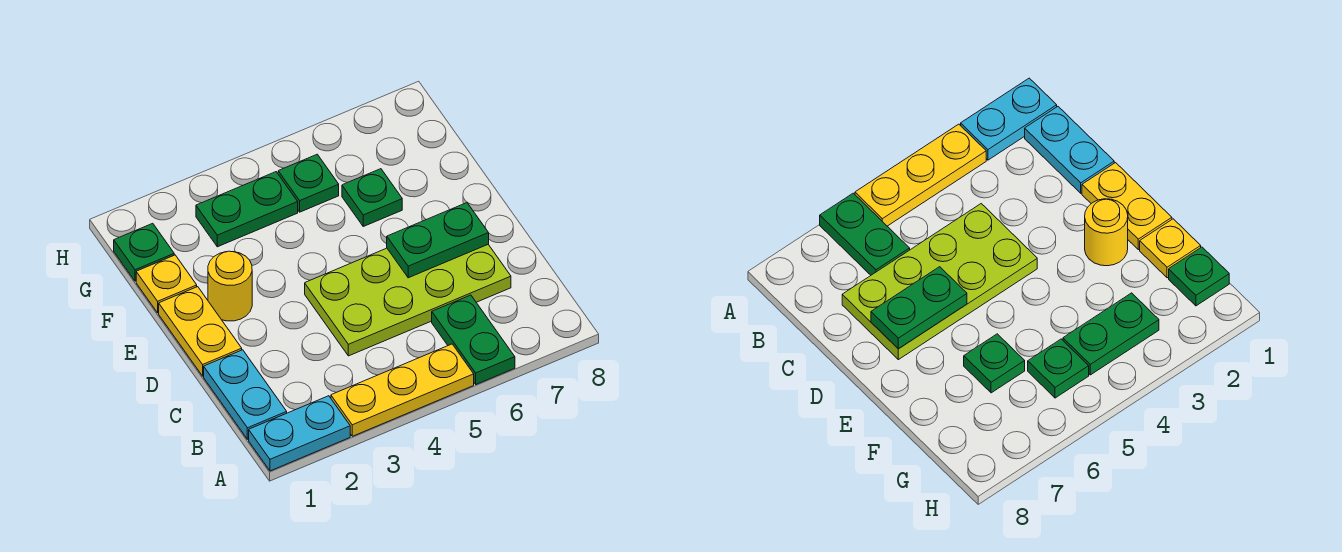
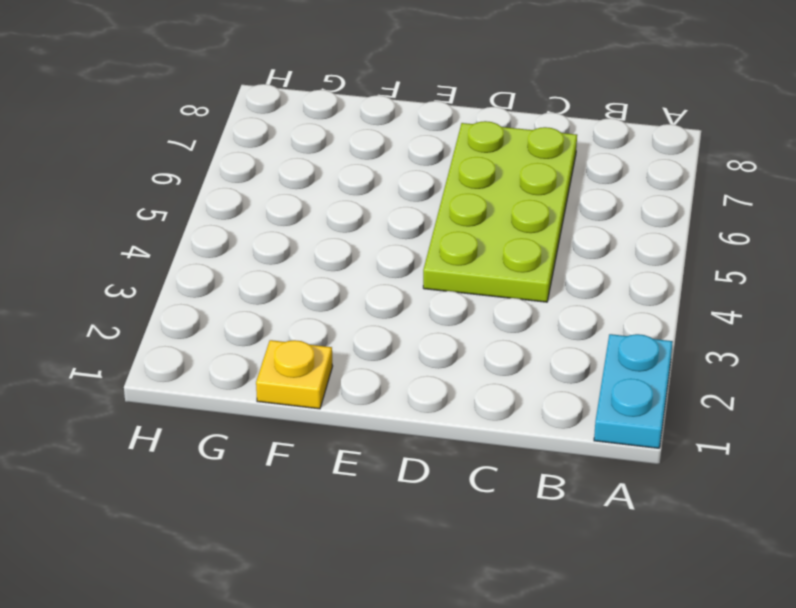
none -> yellow 1x3 plate [331,344,474,436]
none -> green 1x2 plate [432,295,515,384]
none -> cyan 1x2 plate [204,350,287,439]

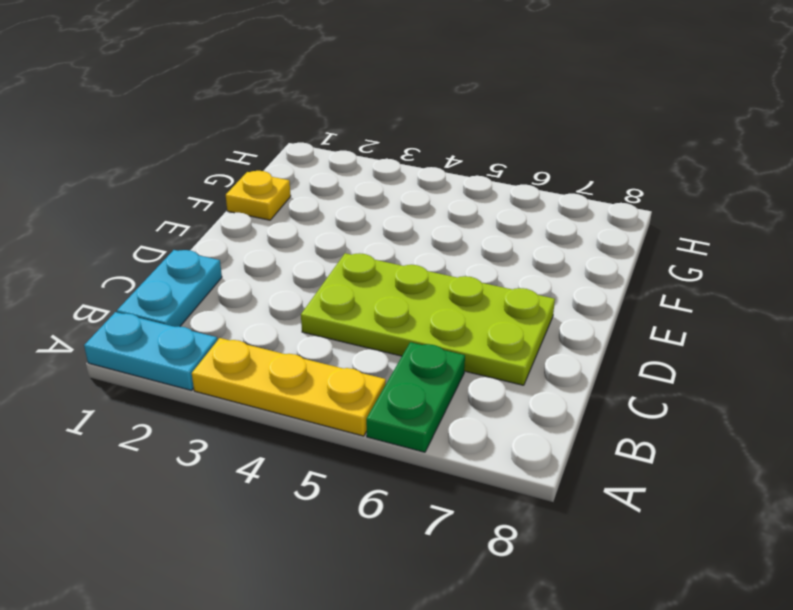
none -> yellow 1x2 plate [159,287,242,376]
none -> yellow 1x1 round brick [208,251,252,321]
none -> green 1x1 plate [342,169,402,226]

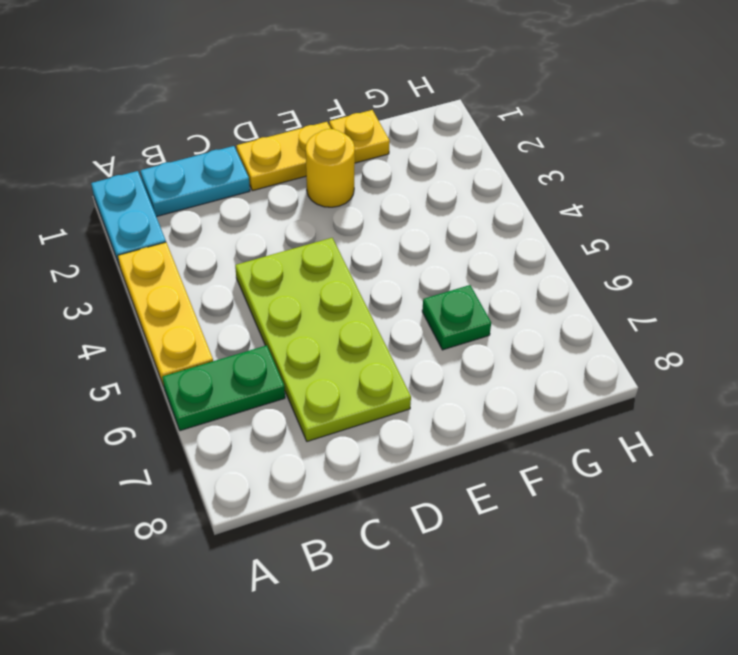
none -> green 1x1 plate [114,223,174,281]
none -> green 1x2 plate [196,172,298,247]
none -> green 1x1 plate [278,154,339,212]

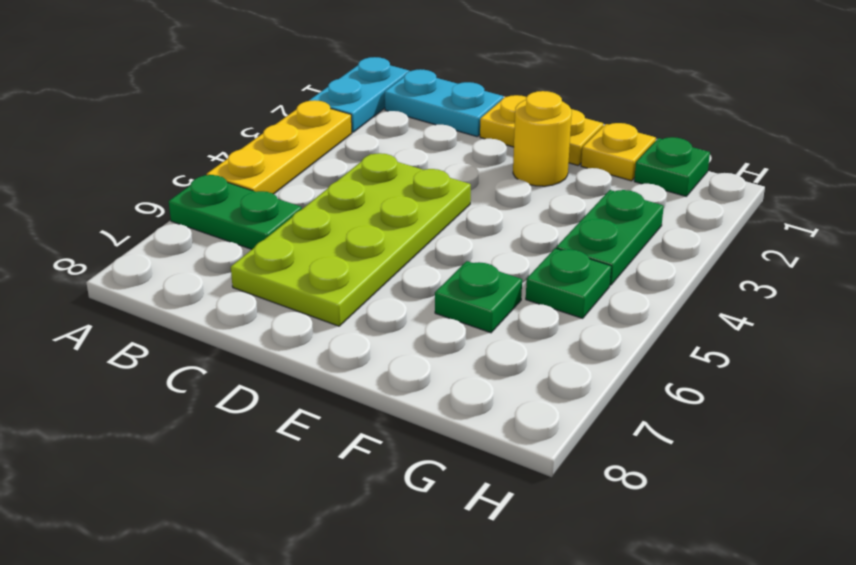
none -> green 1x2 plate [387,203,489,278]

